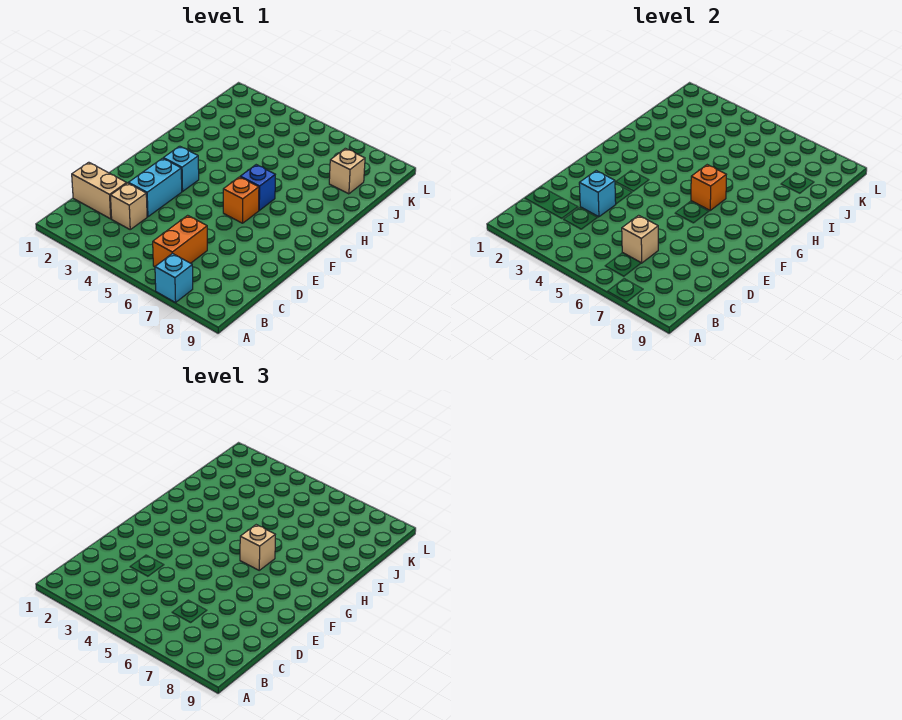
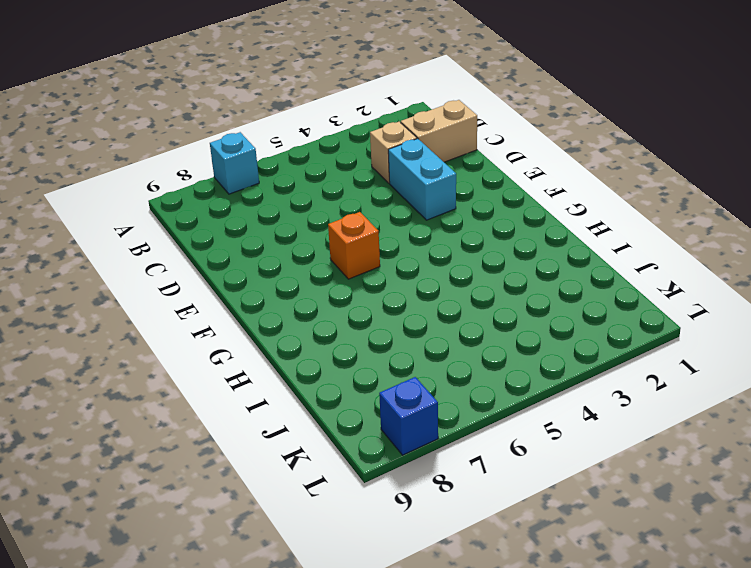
blue 1x1 brick [379,377,438,455] -> blue 1x1 brick moved to [240,165,275,210]
none -> orange 1x2 brick [153,215,207,267]
none -> cyan 1x1 brick [163,146,199,192]
none -> tan 1x1 brick [329,148,365,194]

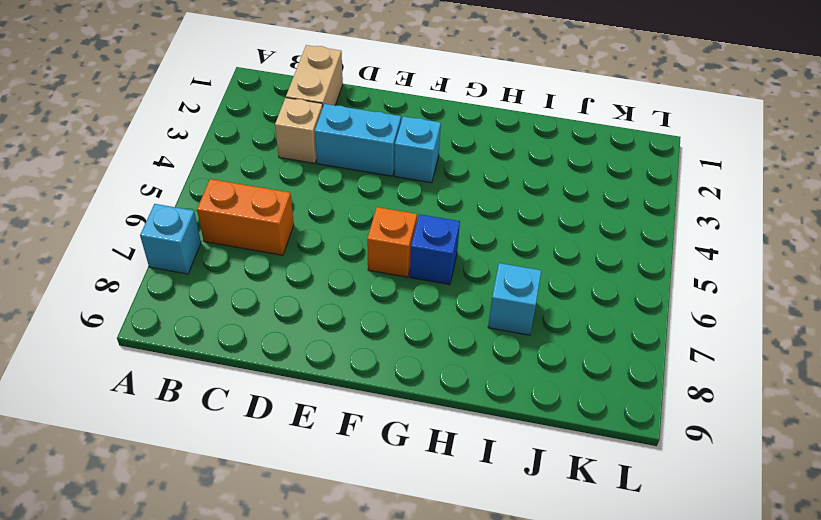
cyan 1x1 brick [488,263,541,335] -> cyan 1x1 brick moved to [579,171,616,217]
none -> tan 1x1 brick [329,148,365,194]
none -> tan 1x1 brick [622,215,658,263]
none -> orange 1x1 brick [691,165,726,210]

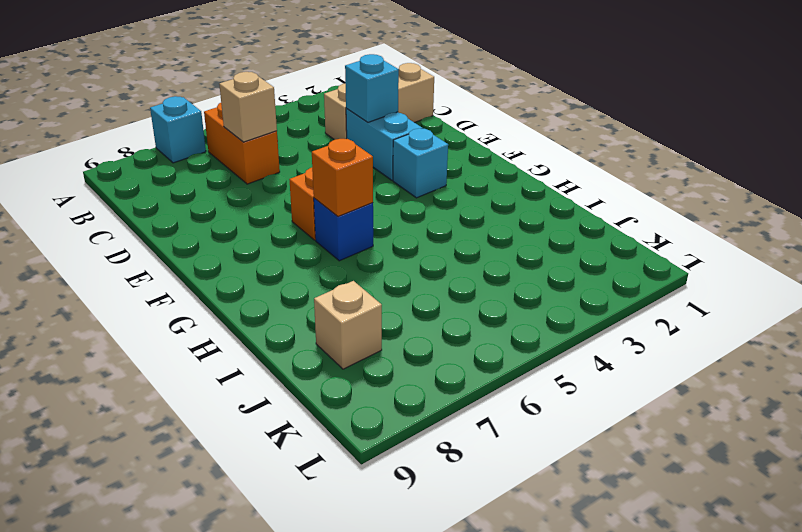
none -> tan 1x1 brick [240,525,275,570]

